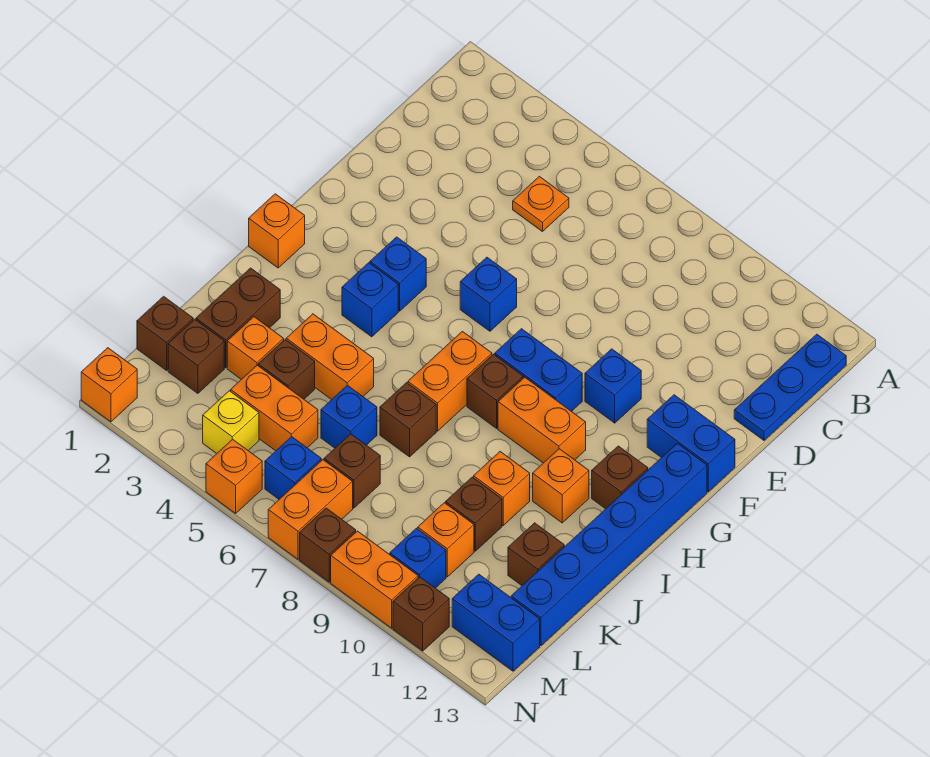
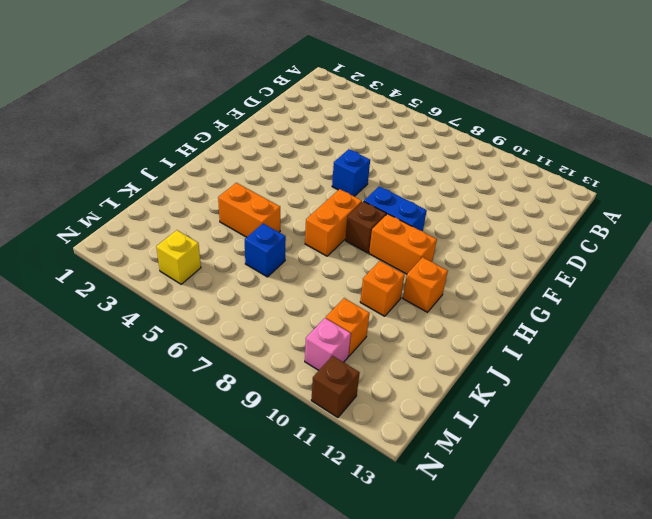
pink 1x1 brick [305,318,351,370] -> blue 1x1 brick [390,528,446,588]
none -> blue 1x3 plate [734,334,846,440]
none -> orange 1x1 plate [513,176,569,232]
none -> blue 1x1 brick [585,349,641,423]
none -> blue 1x2 brick [647,395,735,492]

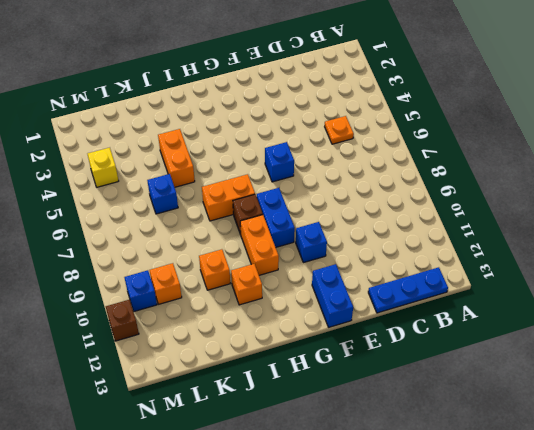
none -> blue 1x1 brick [370,237,426,311]
none -> blue 1x6 brick [511,443,707,646]
none -> orange 1x1 brick [249,194,305,268]
none -> blue 1x1 brick [342,263,398,337]

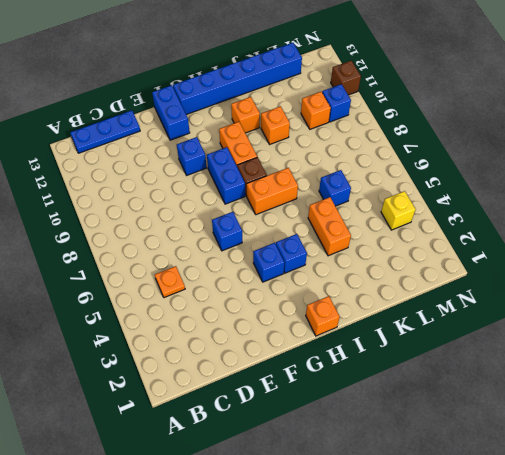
none -> brown 1x1 brick [592,446,648,509]
none -> brown 1x2 brick [196,268,280,368]
none -> brown 1x1 brick [380,383,436,457]
none -> orange 1x1 brick [227,317,284,379]

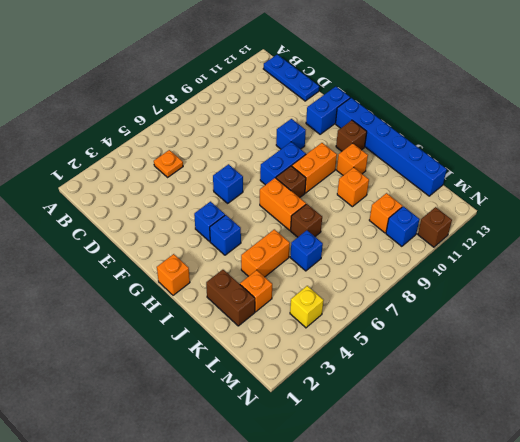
none -> brown 1x1 brick [258,340,315,399]
none -> brown 1x1 brick [446,477,502,551]
none -> brown 1x1 brick [508,523,564,585]
none -> brown 1x1 brick [137,296,193,370]

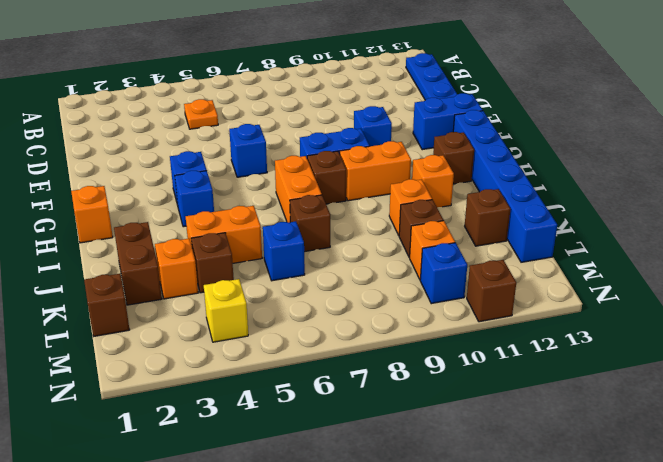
none -> brown 1x1 brick [168,319,224,393]
none -> orange 1x2 brick [231,365,318,451]
none -> brown 1x1 brick [324,434,380,508]
none -> blue 1x1 brick [265,437,321,499]

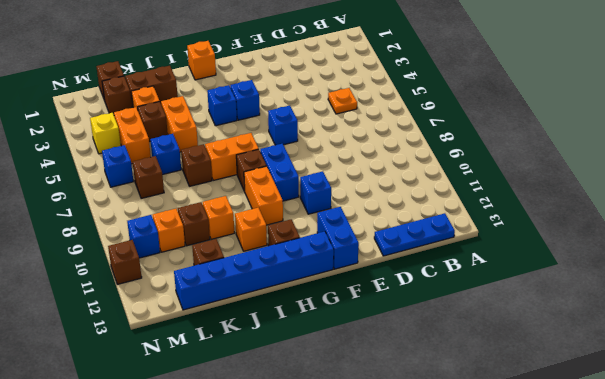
none -> orange 1x2 brick [268,460,353,559]
none -> blue 1x2 brick [452,574,540,671]
none -> orange 1x1 brick [81,348,137,422]
none -> orange 1x1 brick [206,439,262,513]

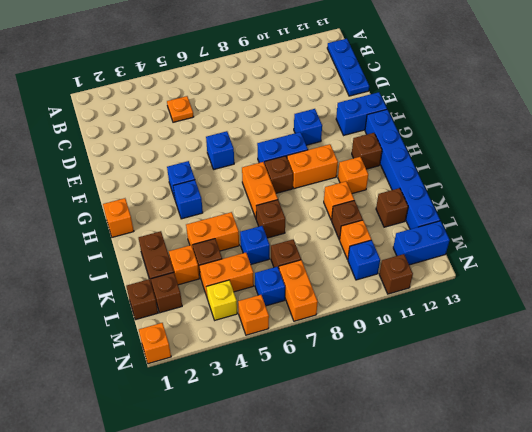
none -> brown 1x1 brick [300,508,356,582]
none -> orange 1x2 brick [331,531,418,628]

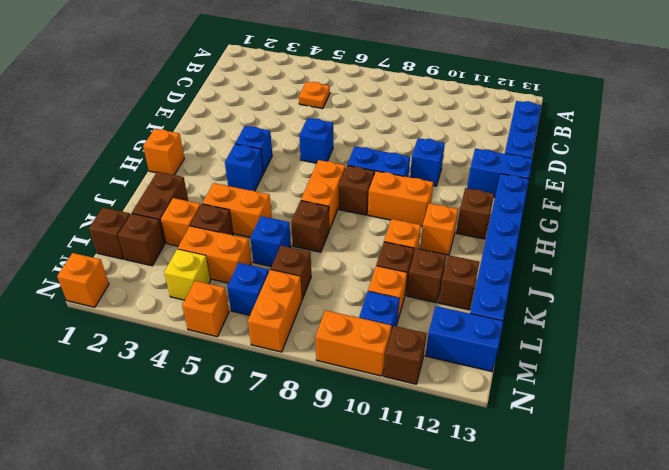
brown 1x1 brick [407,249,446,303] -> brown 1x1 brick moved to [300,508,356,582]

